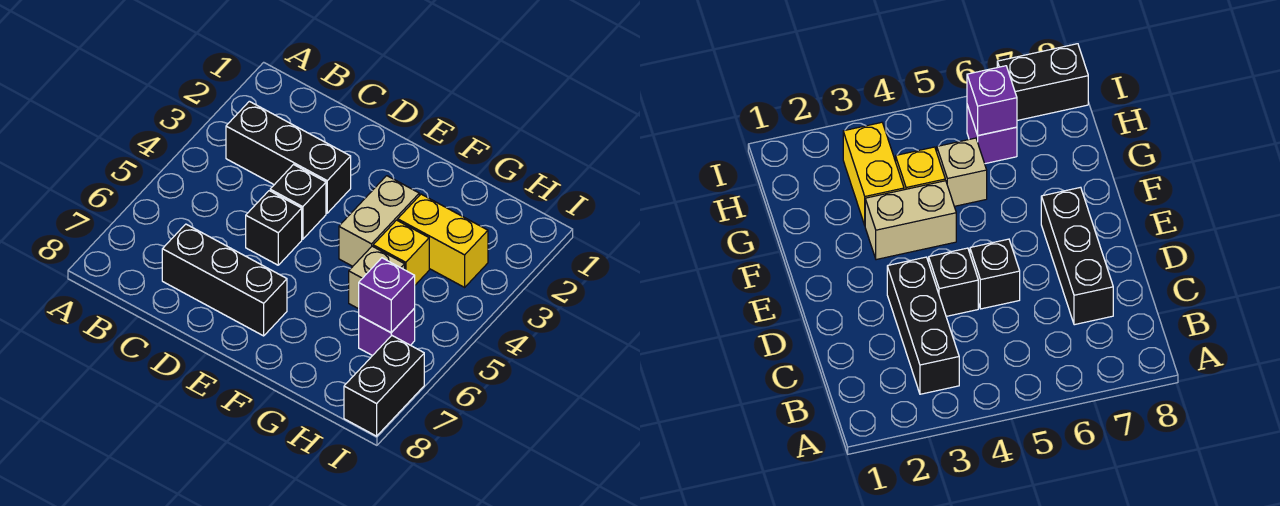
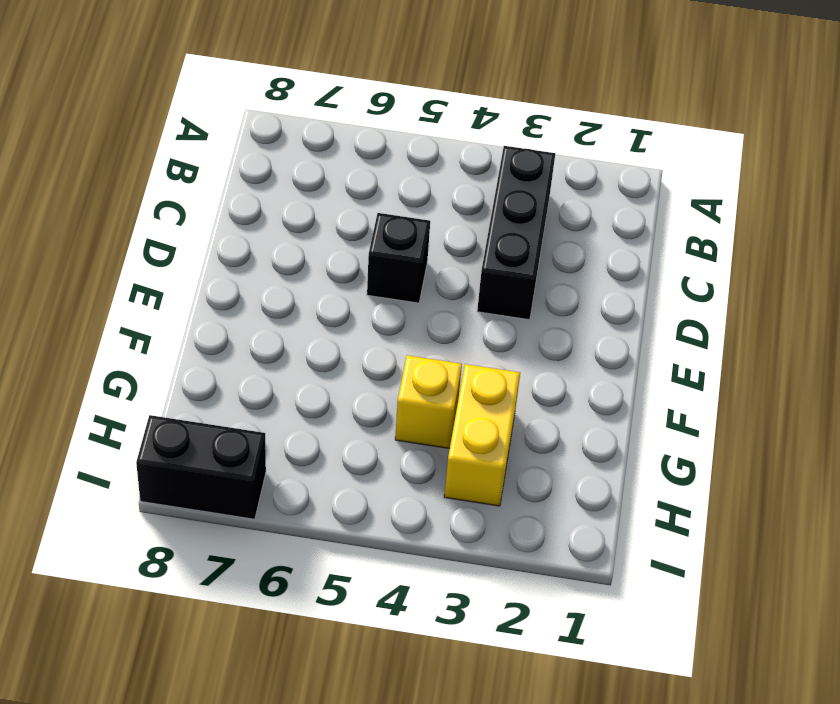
none -> black 1x3 brick [162,224,287,336]
none -> black 1x1 brick [270,165,326,239]

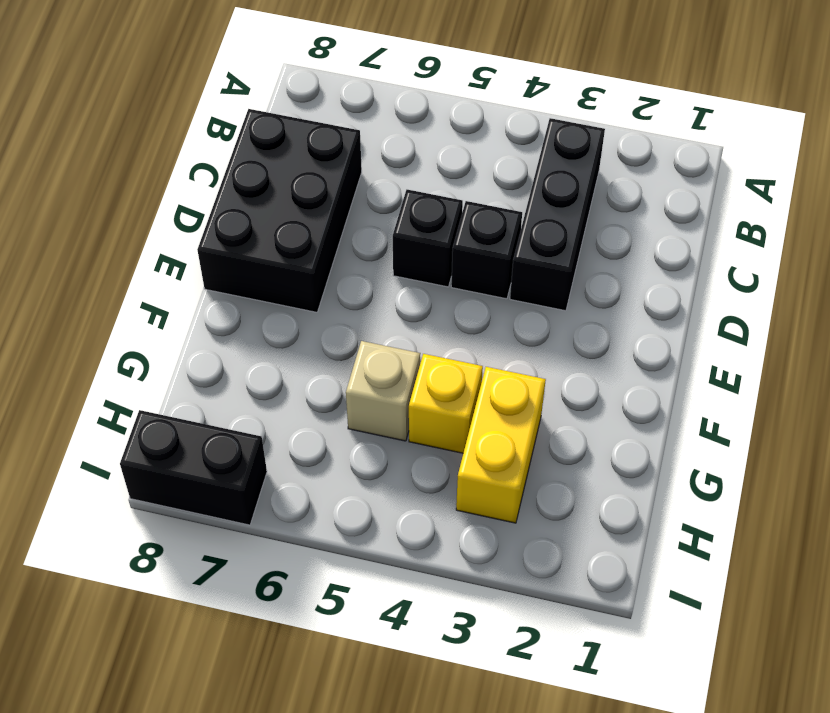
black 2x3 brick [197,109,362,312] -> black 1x3 brick [162,224,287,336]
none -> tan 1x2 brick [339,176,419,266]
none -> purple 1x1 brick [359,309,415,356]

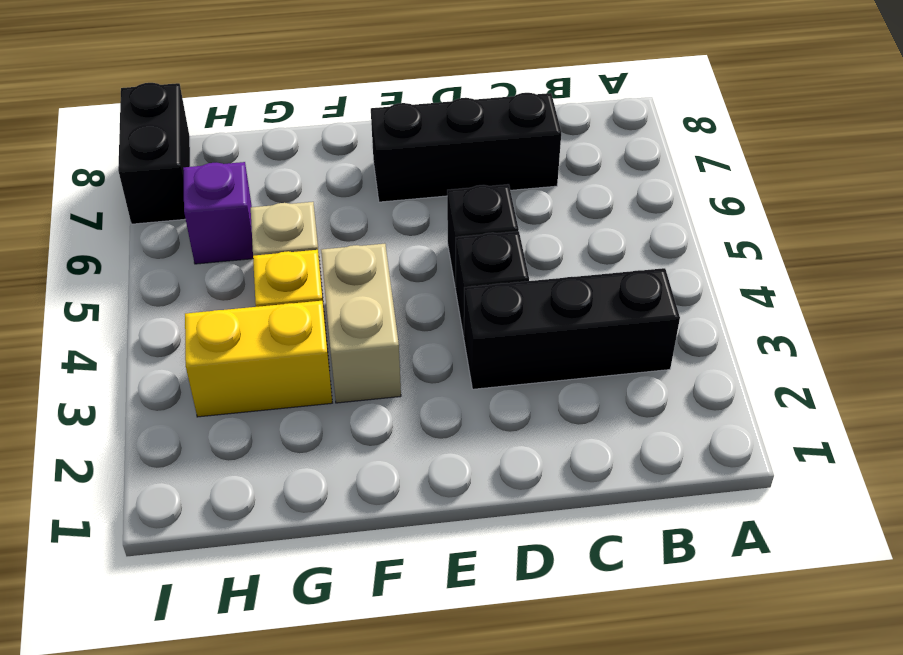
none -> purple 1x1 brick [359,258,415,333]

